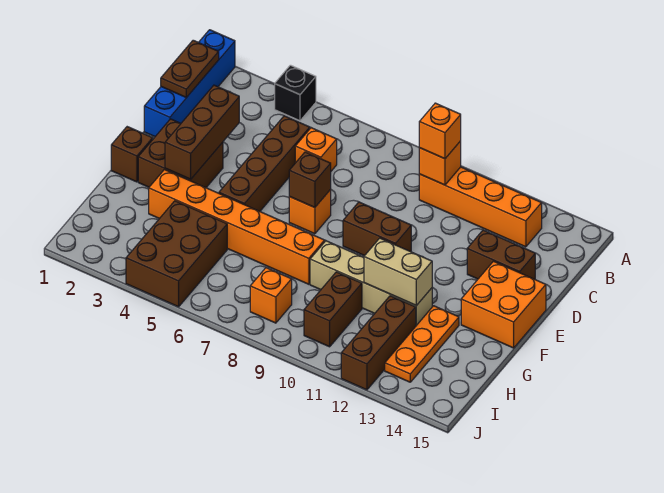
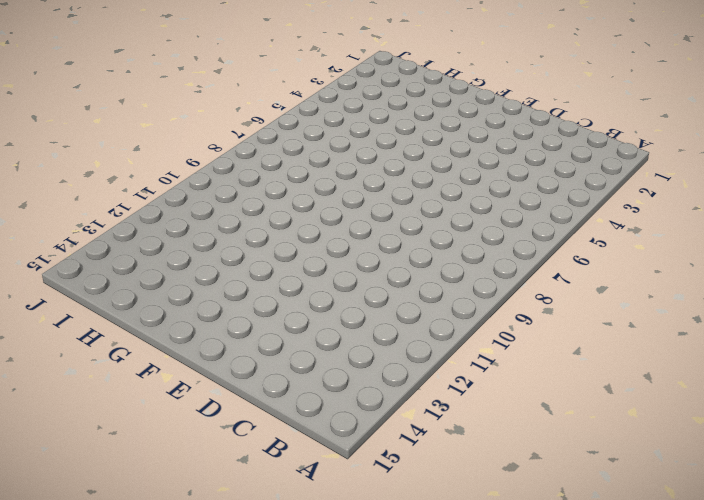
none -> blue 1x4 brick [144,30,235,137]
none -> black 1x1 brick [275,65,316,121]
none -> orange 1x4 brick [419,167,542,247]

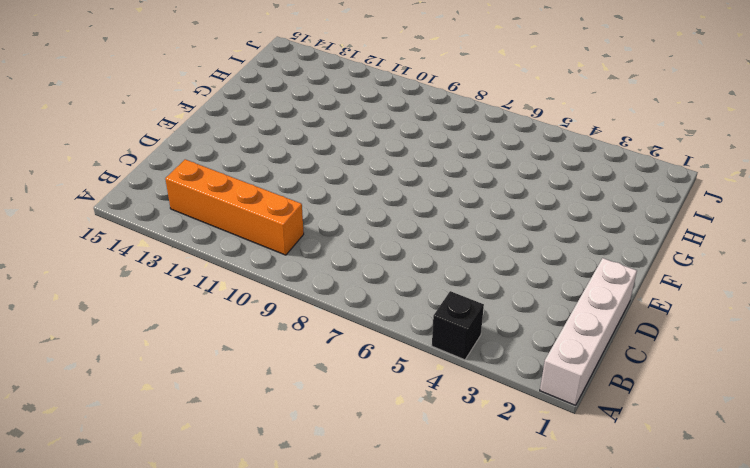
white 1x4 brick [540,258,637,405] -> blue 1x4 brick [144,30,235,137]
none -> brown 1x4 brick [219,116,310,211]
none -> orange 1x1 brick [295,128,337,171]
none -> brown 1x2 brick [467,230,535,279]

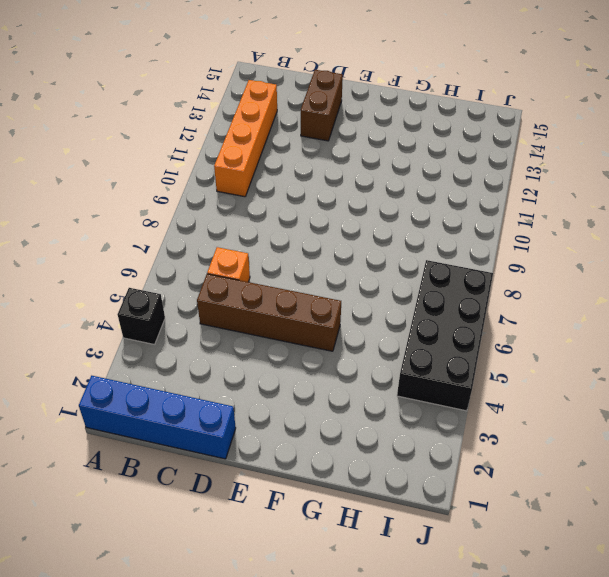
black 2x4 brick [397,260,493,411] -> brown 2x3 brick [126,201,227,307]
none -> brown 2x2 brick [138,119,223,188]
none -> orange 1x1 brick [289,190,331,234]
none -> brown 1x2 brick [343,202,411,256]

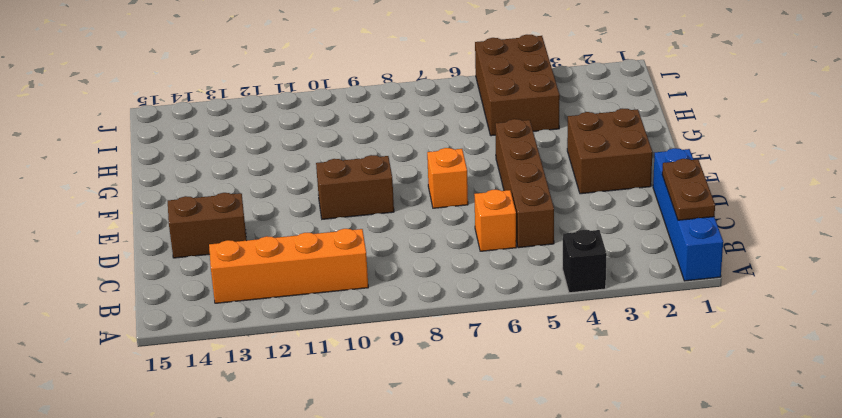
none -> orange 2x2 brick [461,261,546,348]
none -> brown 1x1 brick [111,127,153,182]
none -> orange 1x6 brick [149,170,325,284]

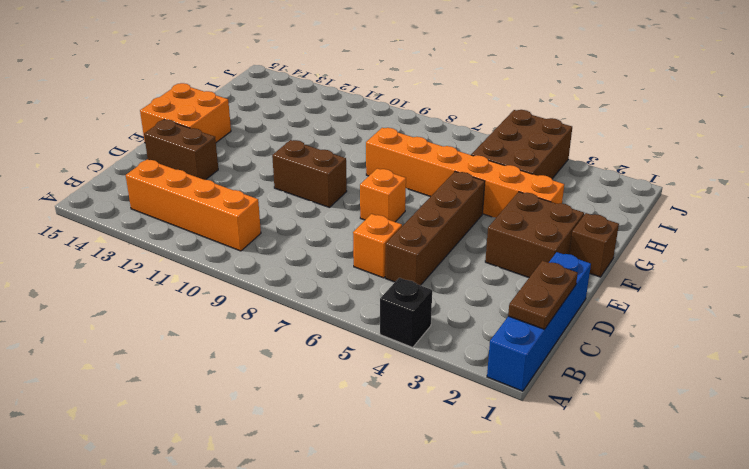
none -> tan 1x4 brick [310,241,432,325]
none -> orange 1x3 plate [385,306,459,382]
none -> brown 1x2 brick [304,272,362,347]

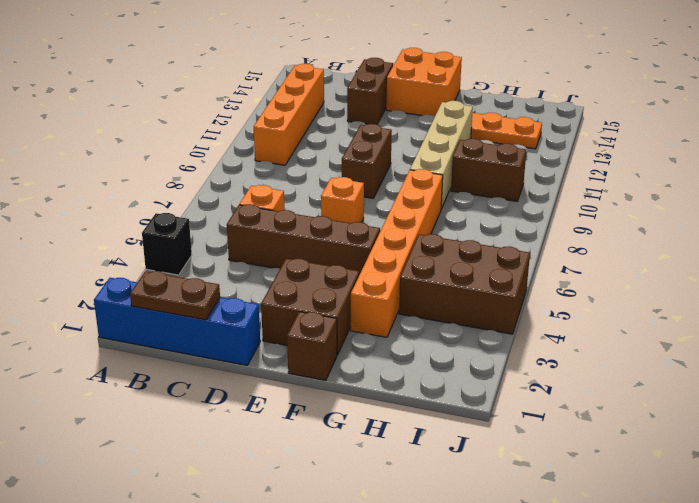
none -> brown 1x3 brick [341,296,416,390]
none -> orange 1x1 brick [250,268,292,323]
none -> orange 1x1 brick [419,141,461,185]

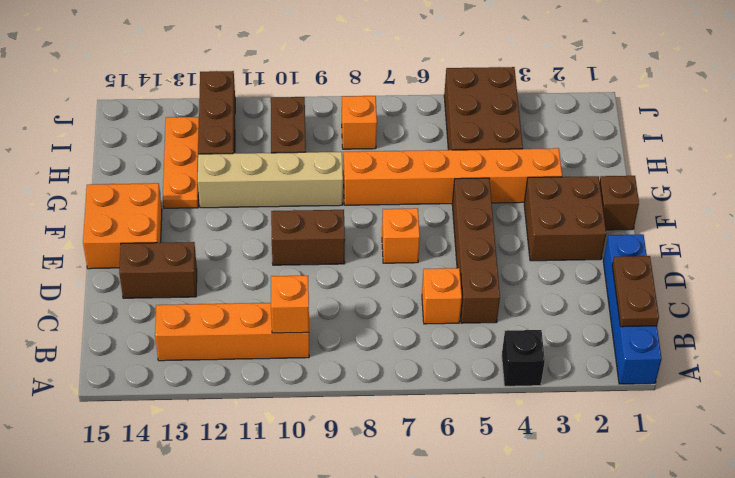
none -> brown 1x3 brick [165,85,239,179]
none -> brown 1x1 brick [289,152,331,208]
none -> tan 1x2 brick [364,238,432,306]

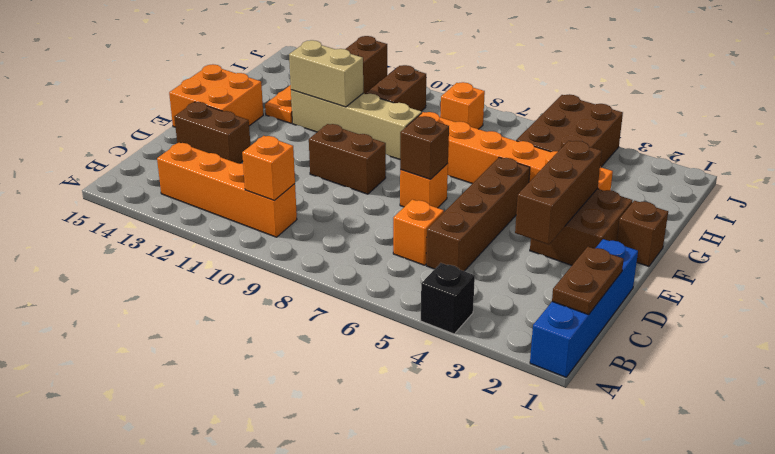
none -> orange 1x1 brick [419,103,461,159]

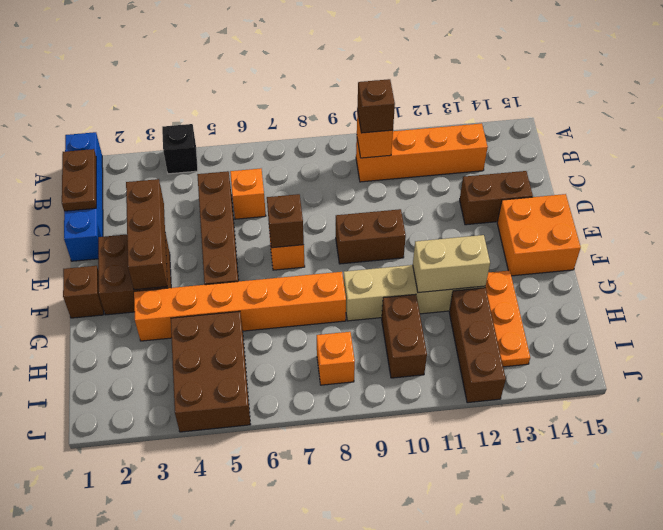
brown 1x1 brick [357,79,395,133] -> orange 1x1 brick [419,103,461,159]

